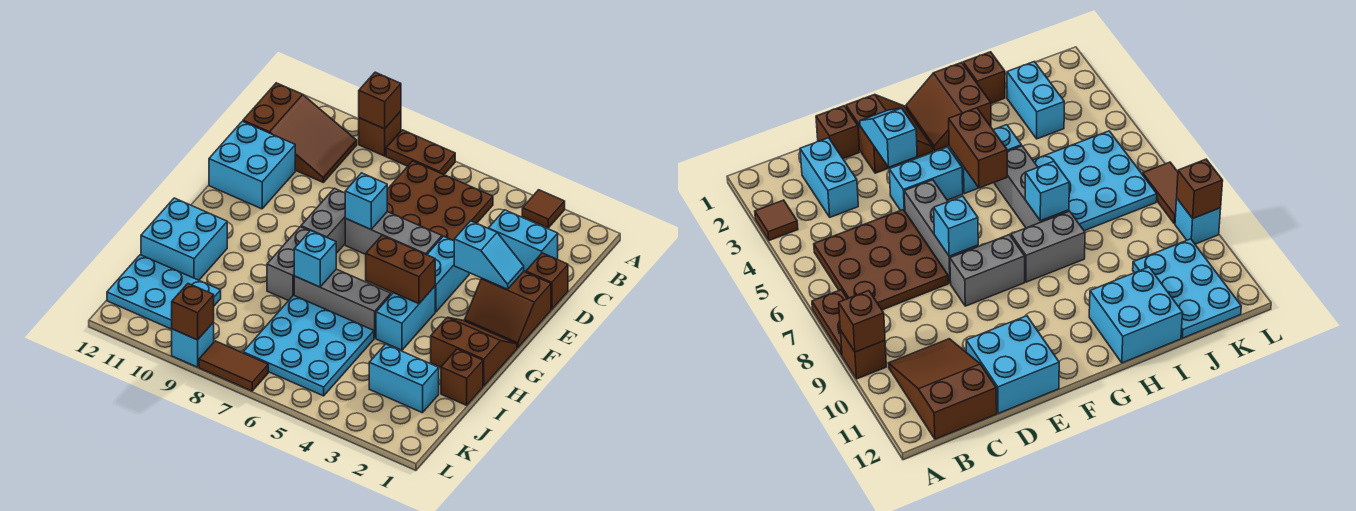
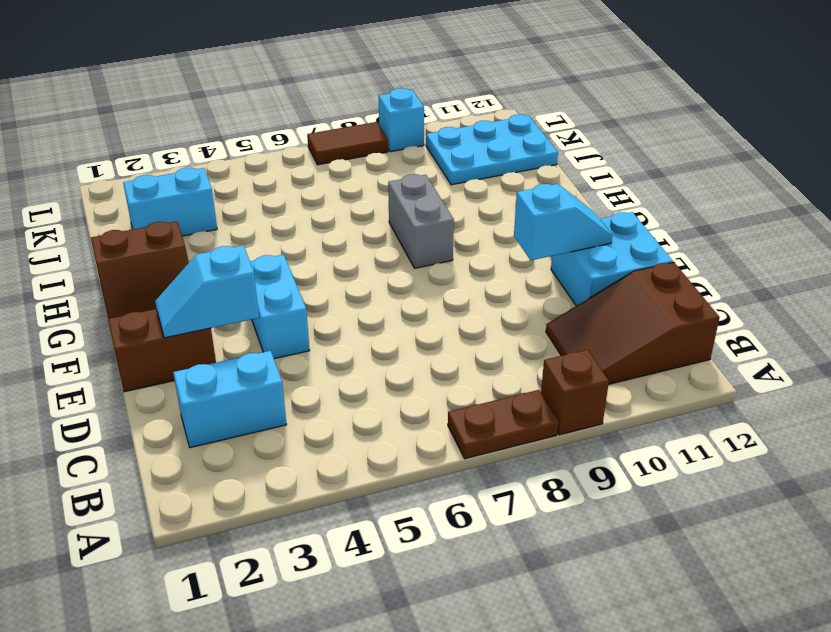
cyan 1x2 slope [514,184,612,260] -> none
none -> brown 1x1 tile [522,190,565,228]
none -> brown 3x3 plate [387,161,493,241]
none -> brown 1x1 brick [526,253,568,309]

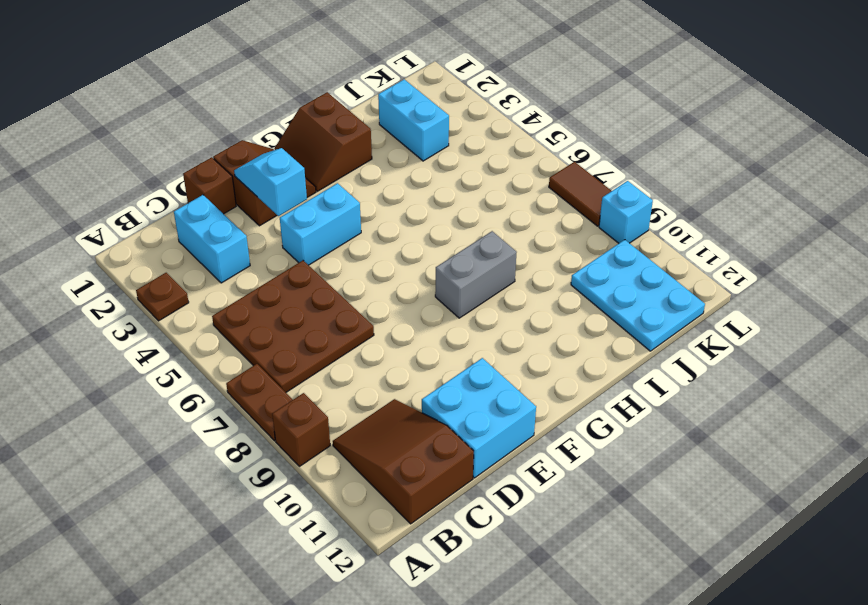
brown 1x1 plate [136,273,189,321] -> brown 1x1 tile [522,190,565,228]
none -> grey 1x3 brick [345,212,442,255]
none -> grey 1x2 brick [301,188,346,253]
none -> cyan 1x2 brick [376,286,435,350]

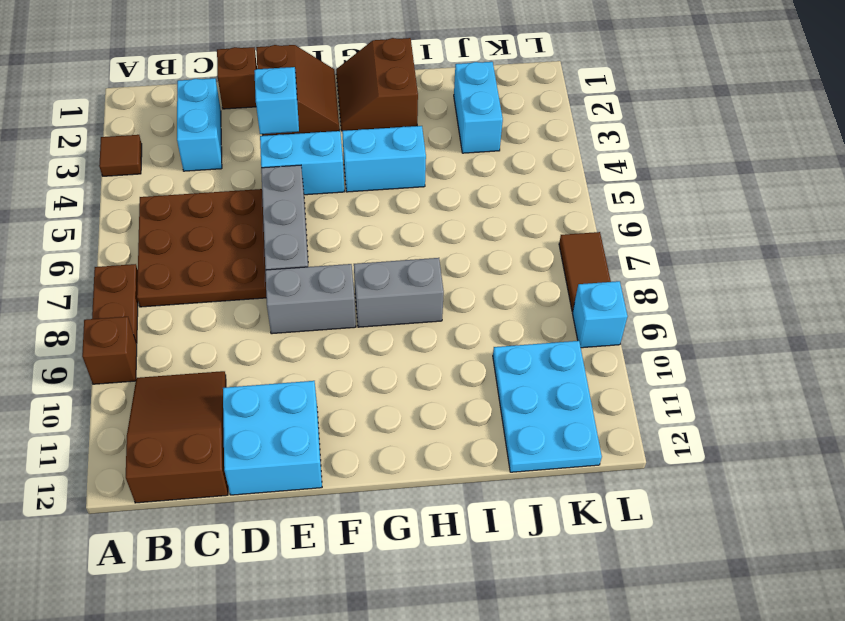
none -> grey 1x3 brick [294,269,391,338]
none -> cyan 2x2 brick [141,198,227,280]
none -> brown 1x1 brick [441,349,483,405]

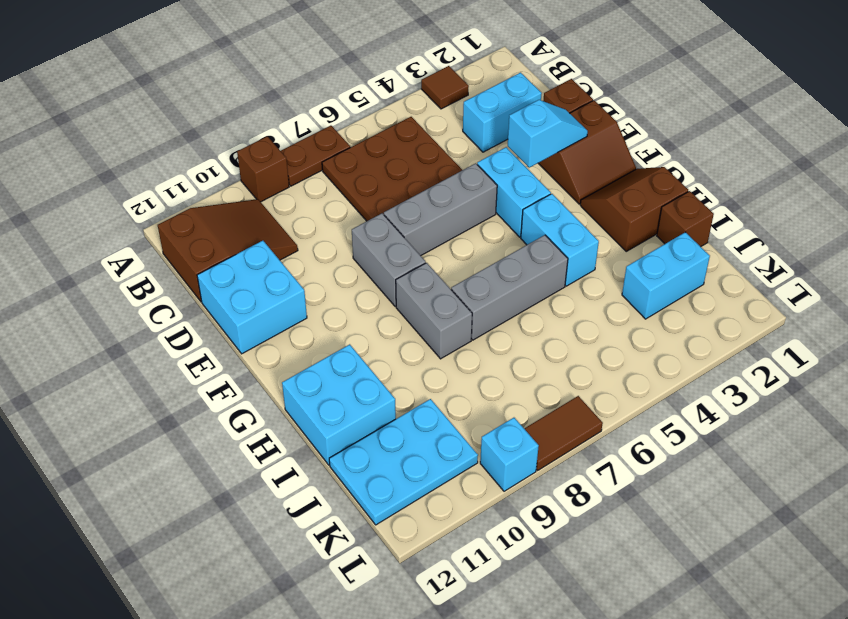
none -> cyan 3x3 plate [243,295,374,396]
none -> brown 1x1 brick [359,72,401,129]
none -> cyan 1x1 brick [345,173,387,229]

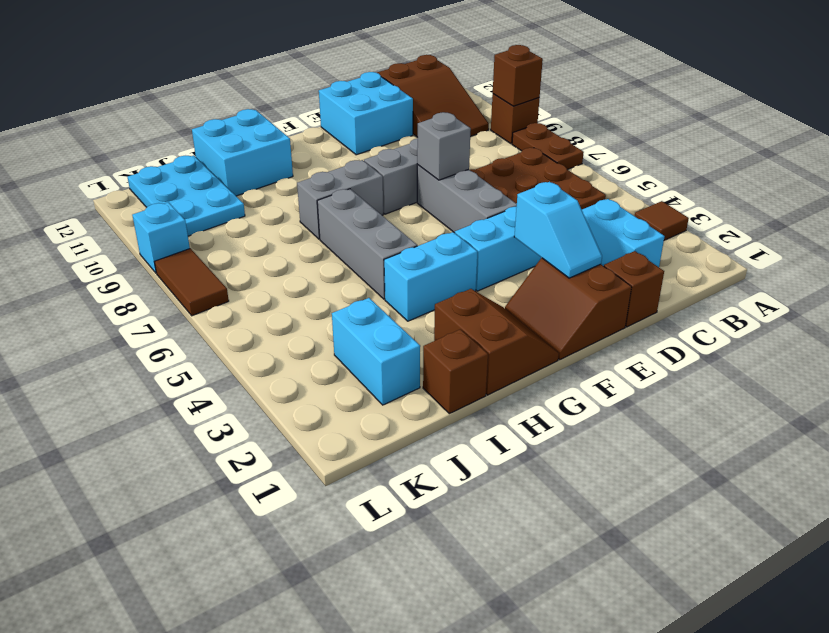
grey 1x1 brick [417,112,471,180] -> cyan 1x1 brick [345,173,387,229]
none -> cyan 3x3 plate [243,295,374,396]
none -> brown 1x2 brick [366,235,435,304]
none -> cyan 1x1 brick [294,231,336,287]

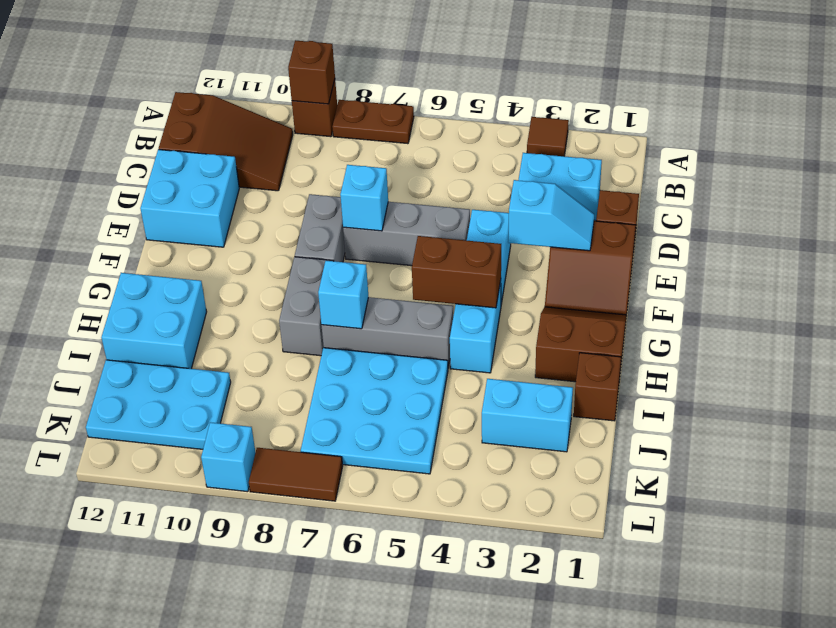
none -> brown 3x3 plate [387,161,493,241]
none -> brown 1x1 brick [172,283,214,340]

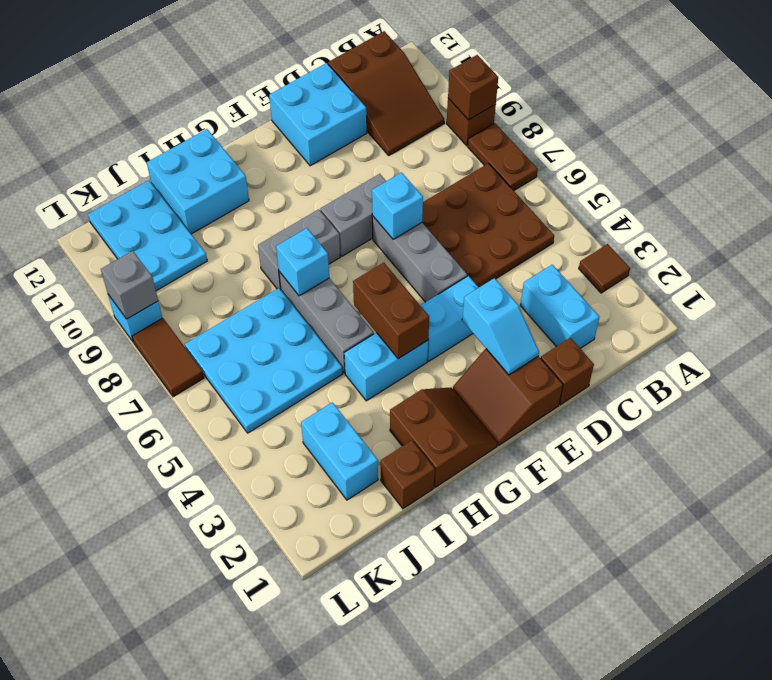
grey 1x1 brick [101,251,158,319] -> brown 1x1 brick [172,283,214,340]

